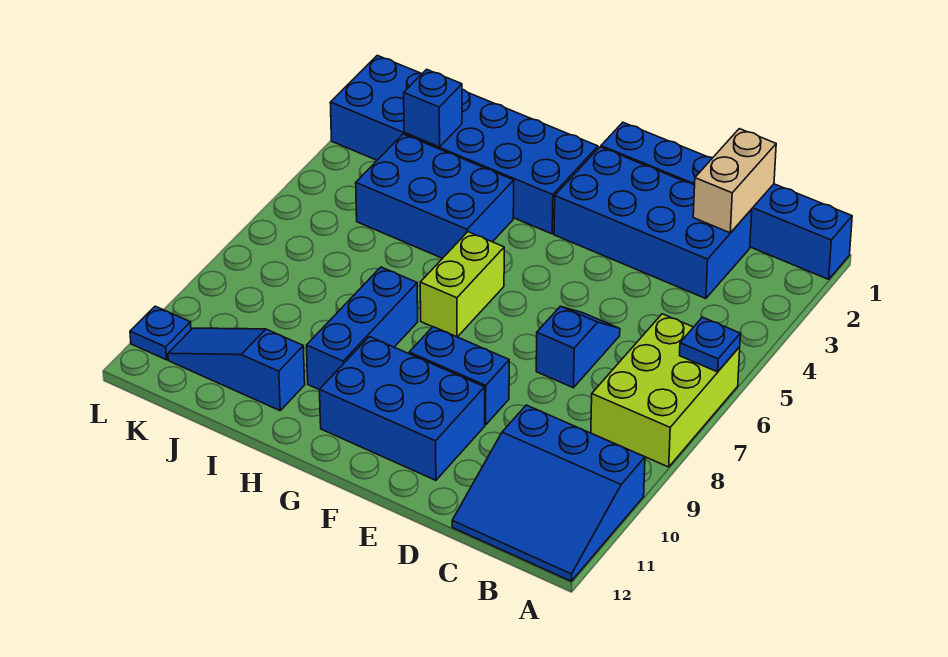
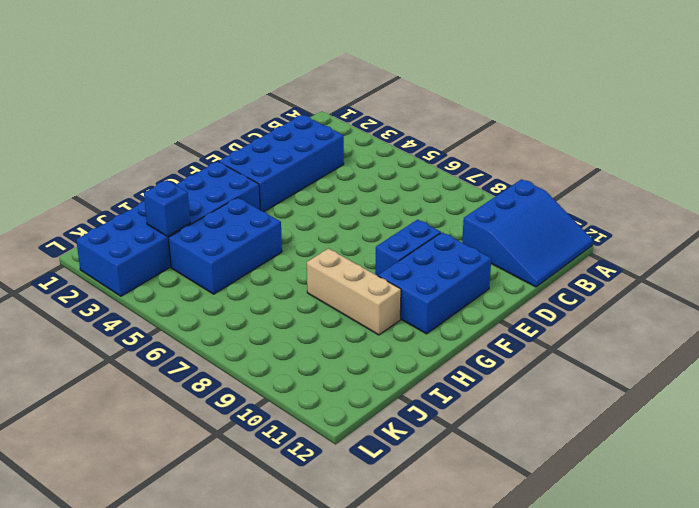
tan 1x3 brick [307,249,401,335] -> blue 1x3 brick [306,267,418,389]
none -> blue 1x6 brick [601,122,852,279]
none -> lime 2x3 brick [591,314,740,467]
none -> blue 1x2 slope [536,306,620,388]

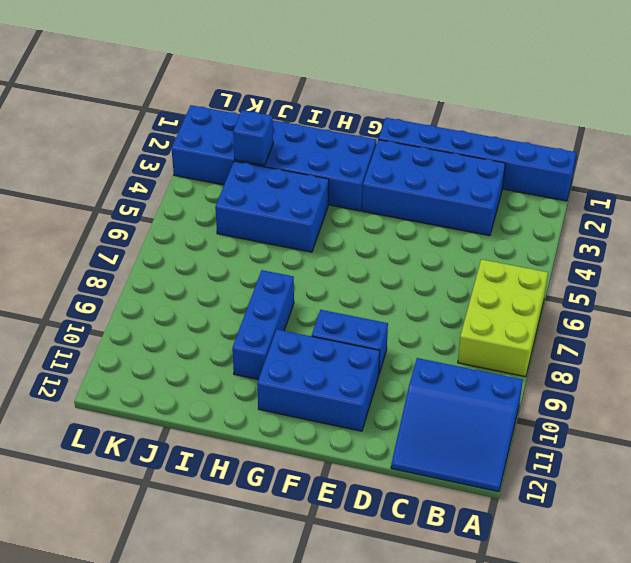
none -> blue 1x2 slope [536,306,620,388]
none -> lime 1x2 brick [420,232,504,337]
none -> blue 1x3 slope [168,328,305,411]

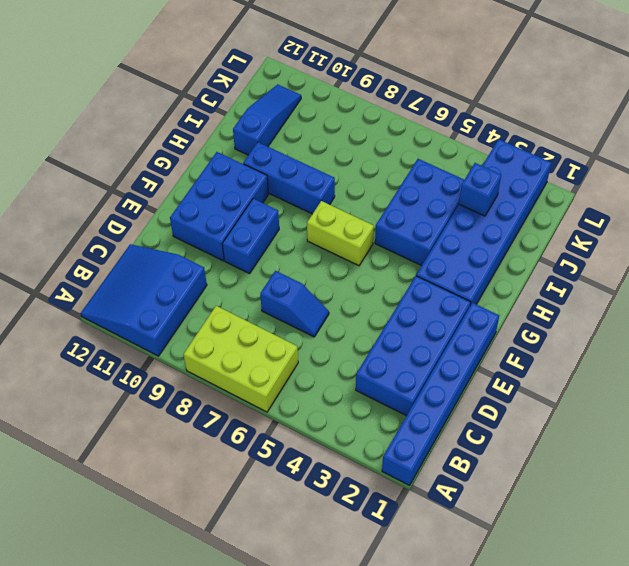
none -> blue 1x1 plate [130,306,191,360]
none -> blue 1x1 plate [680,317,740,372]
none -> tan 1x2 brick [693,129,776,233]

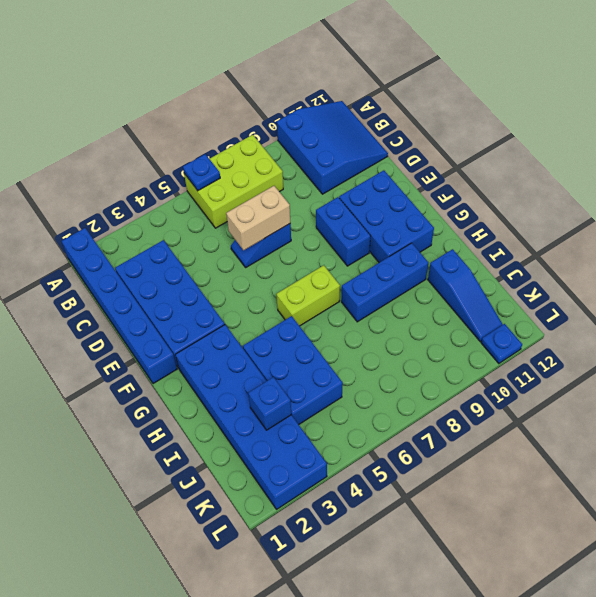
tan 1x2 brick [226,186,290,250] -> tan 1x2 brick moved to [693,129,776,233]

